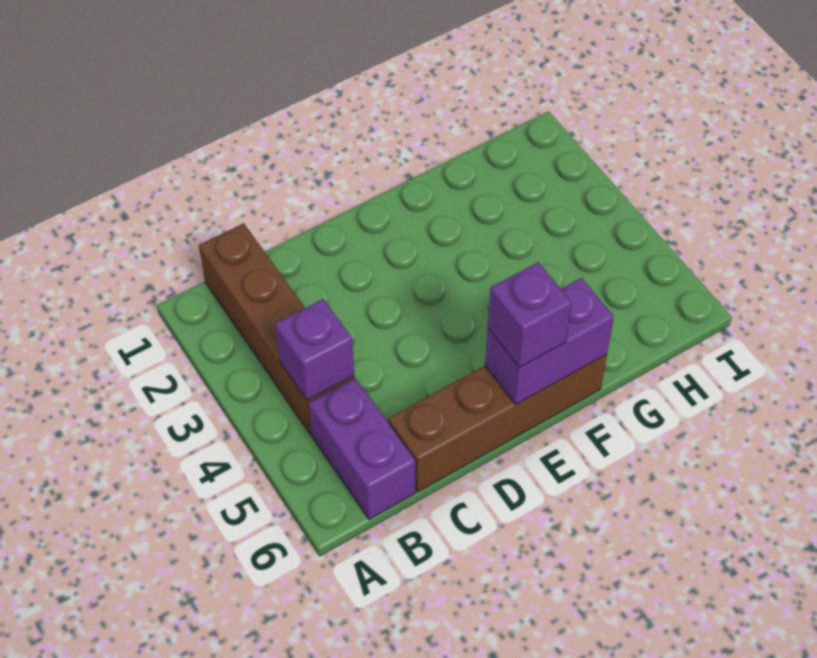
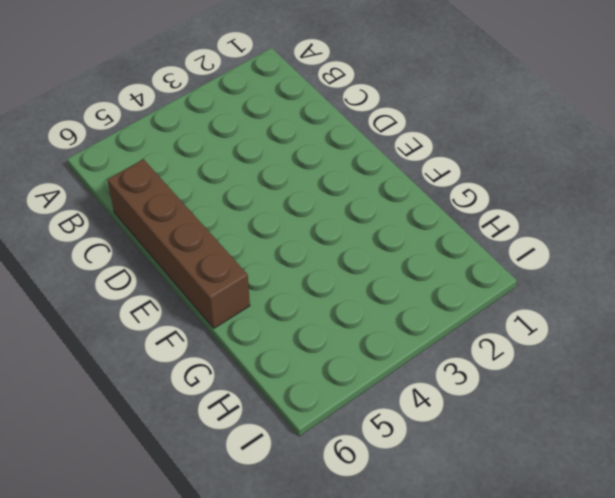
none -> brown 1x4 brick [199,223,354,435]
none -> purple 1x2 brick [309,378,415,519]

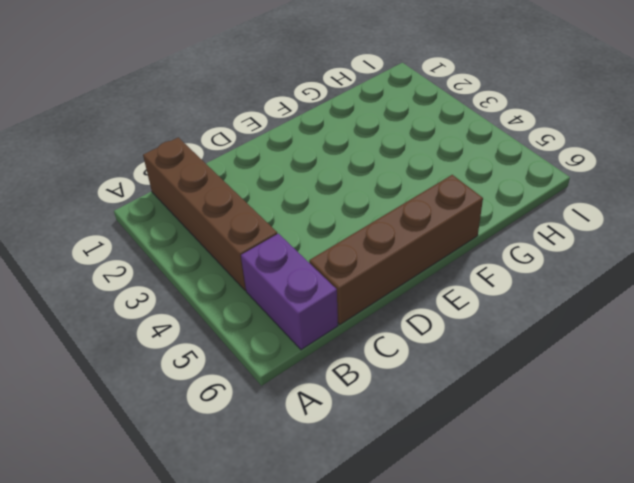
none -> purple 1x1 brick [275,299,354,400]
none -> purple 1x2 brick [485,278,614,404]

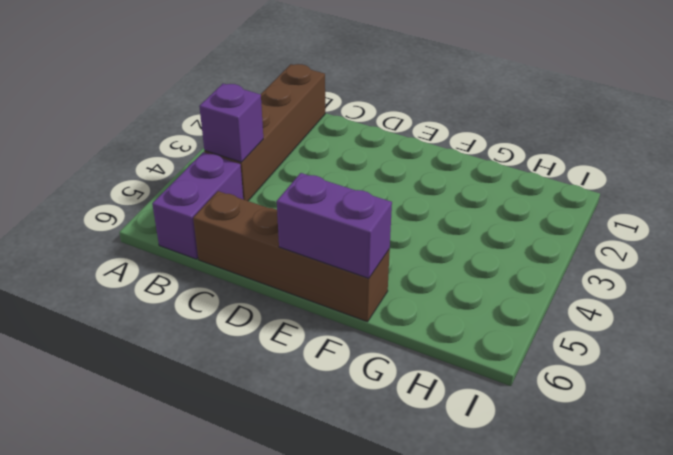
none -> purple 1x1 brick [488,262,572,368]

